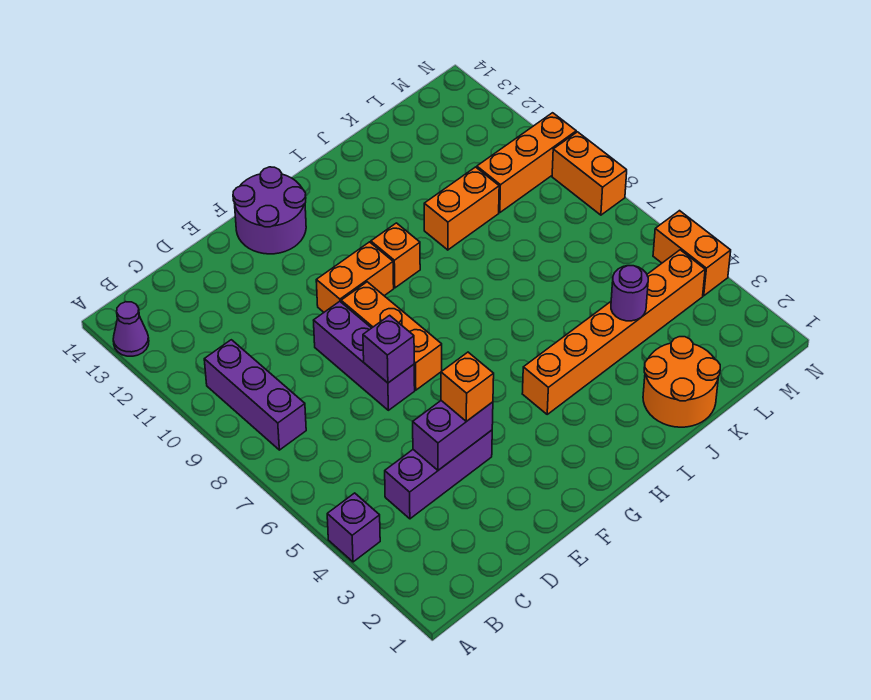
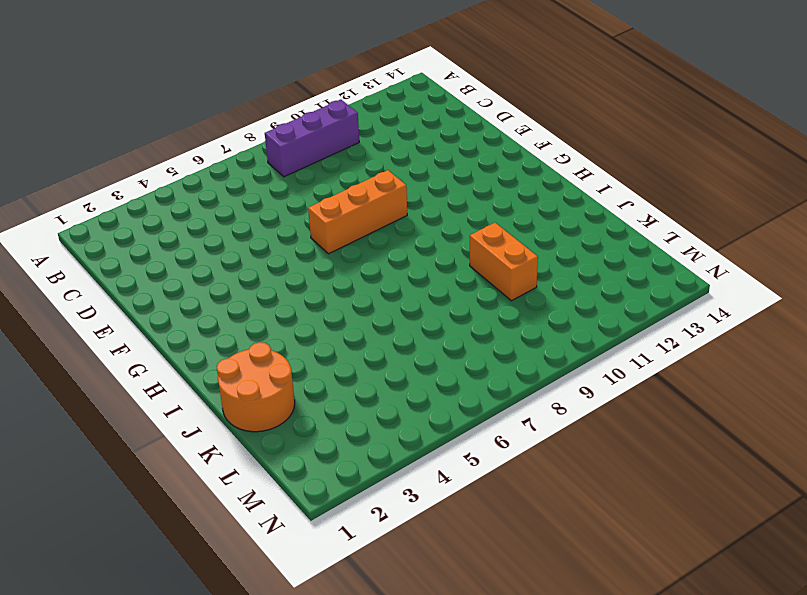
none -> purple 1x1 brick [327,493,380,562]
none -> purple 1x1 cone [113,302,149,356]
none -> purple 1x3 brick [385,430,492,519]

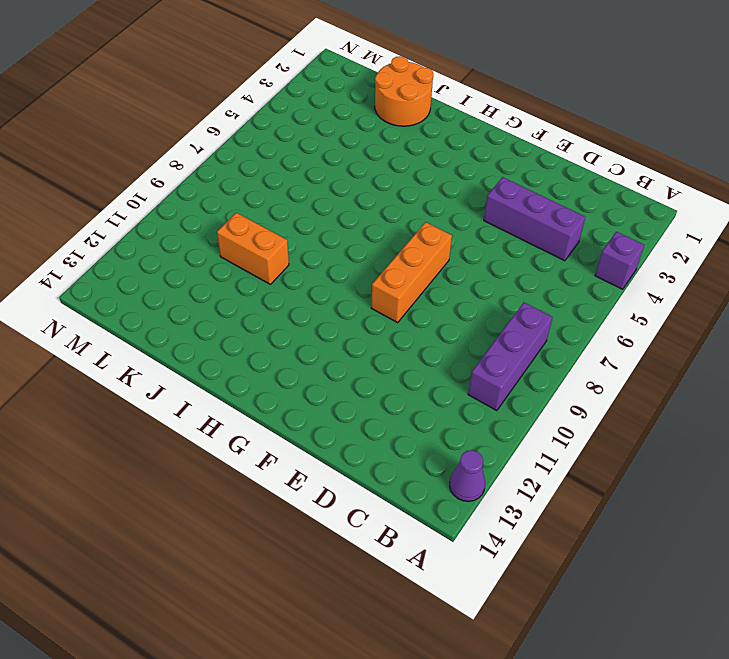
none -> purple 1x3 brick [314,301,415,410]
none -> orange 1x2 brick [316,242,394,312]
none -> purple 2x2 round brick [233,167,306,254]

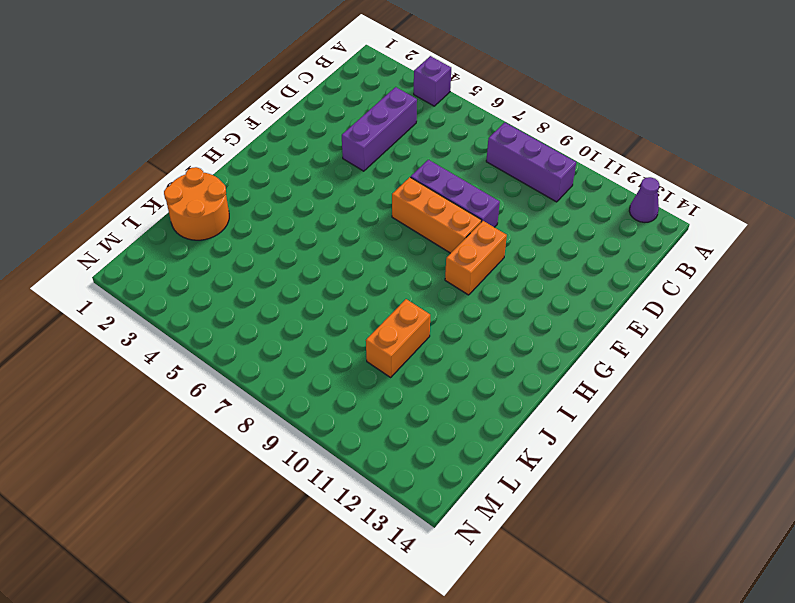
none -> purple 2x2 round brick [233,167,306,254]
none -> orange 1x6 brick [522,250,705,414]
none -> orange 1x1 brick [371,223,420,288]

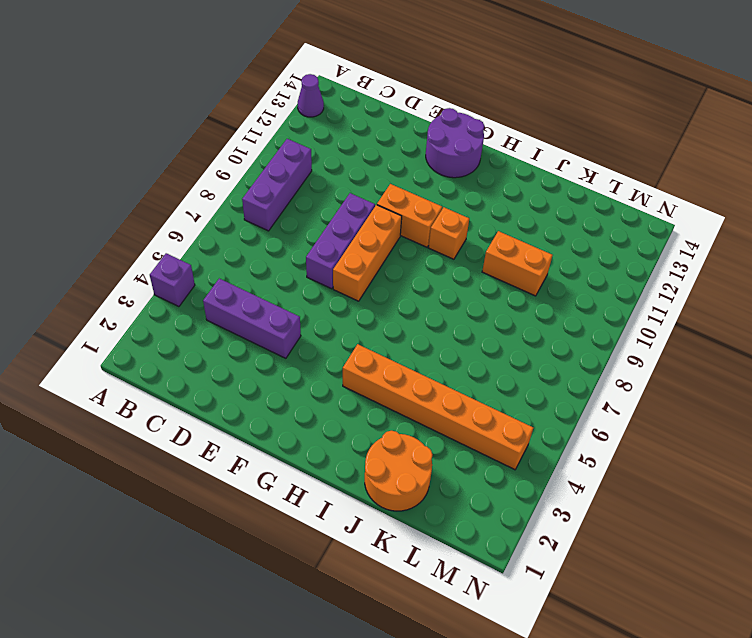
none -> orange 1x3 brick [477,113,576,213]
none -> orange 1x2 brick [653,211,731,296]
none -> orange 1x2 brick [552,132,627,215]

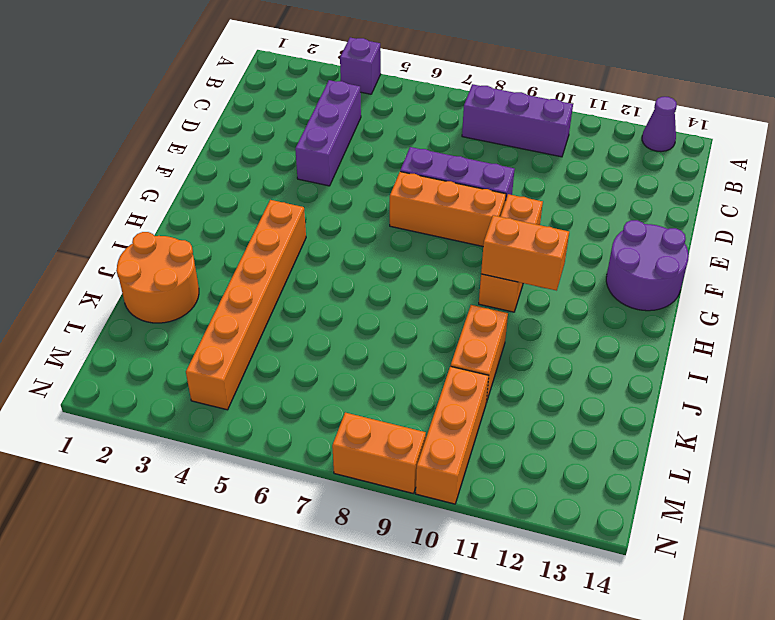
orange 1x2 brick [481,215,569,291] -> orange 1x2 brick moved to [653,211,731,296]
none -> purple 1x2 brick [413,401,493,470]
none -> purple 1x1 brick [363,315,414,383]
none -> purple 1x1 round brick [611,266,648,321]

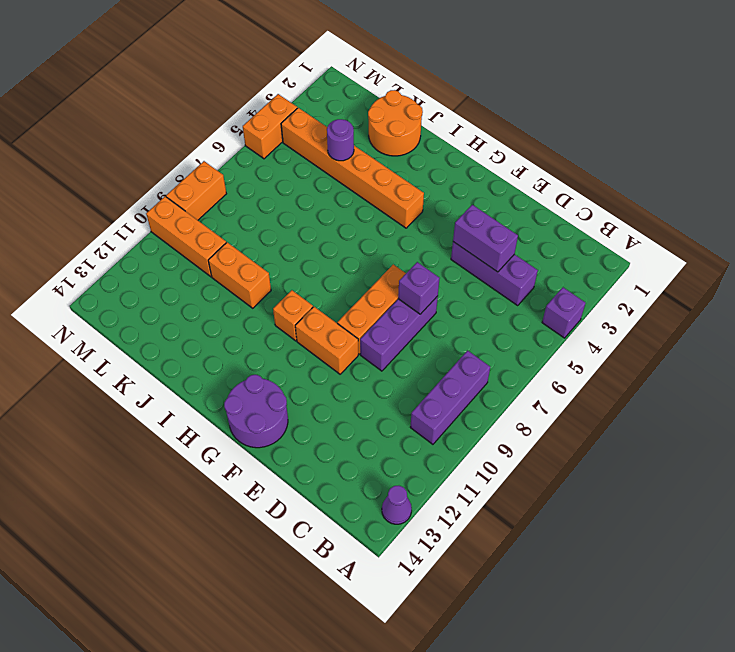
none -> orange 1x1 brick [441,352,494,421]

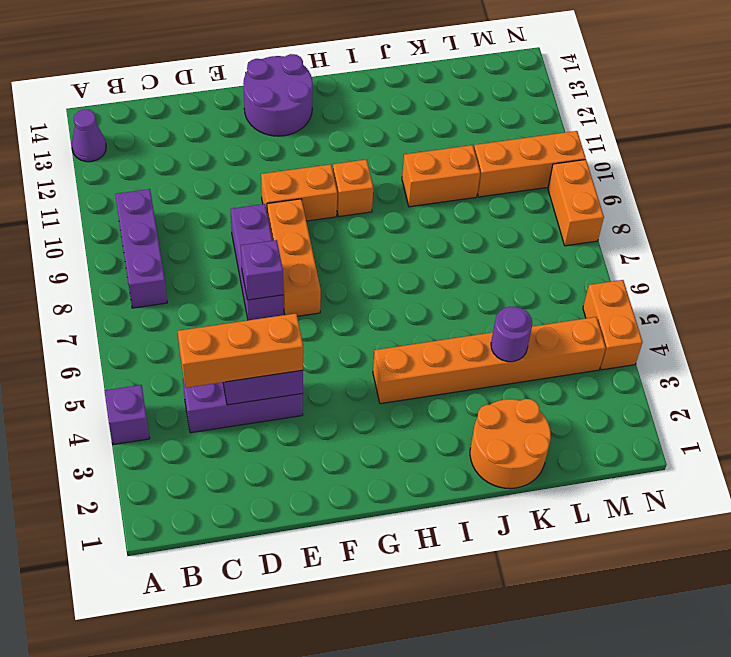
orange 1x3 brick [178,314,303,388] -> orange 1x1 brick [441,352,494,421]

